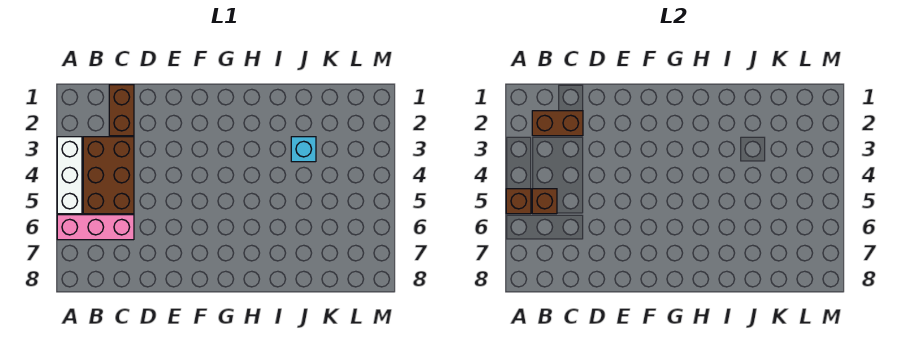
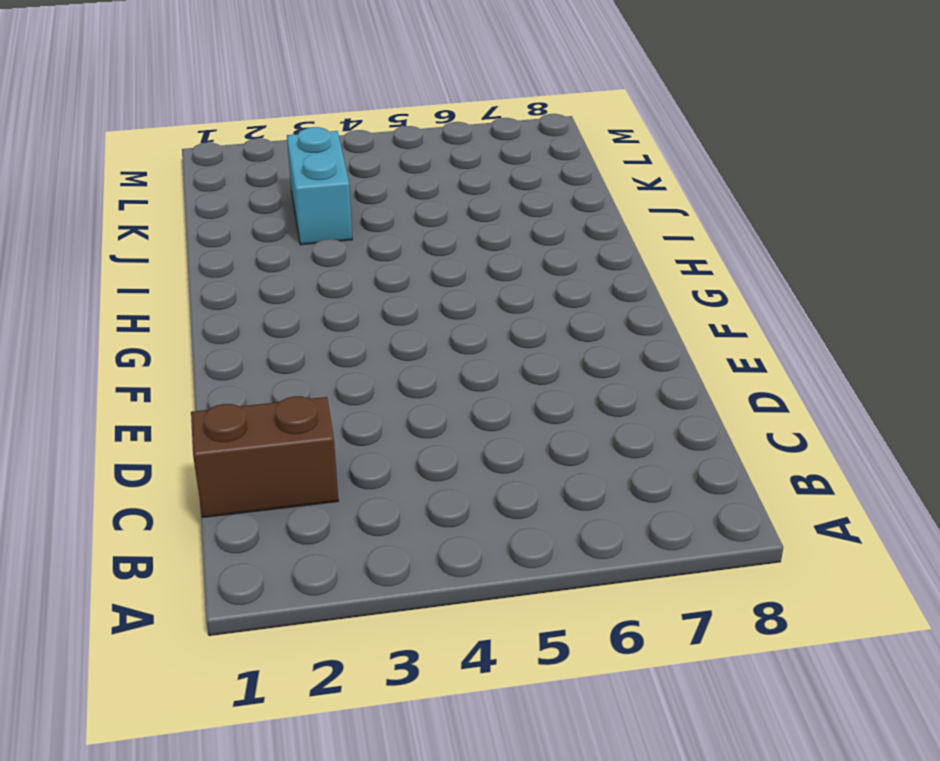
cyan 1x2 brick [287,127,352,245] -> cyan 1x1 brick [291,137,316,162]
none -> white 1x3 brick [57,137,82,214]
none -> pink 1x3 brick [57,215,134,240]

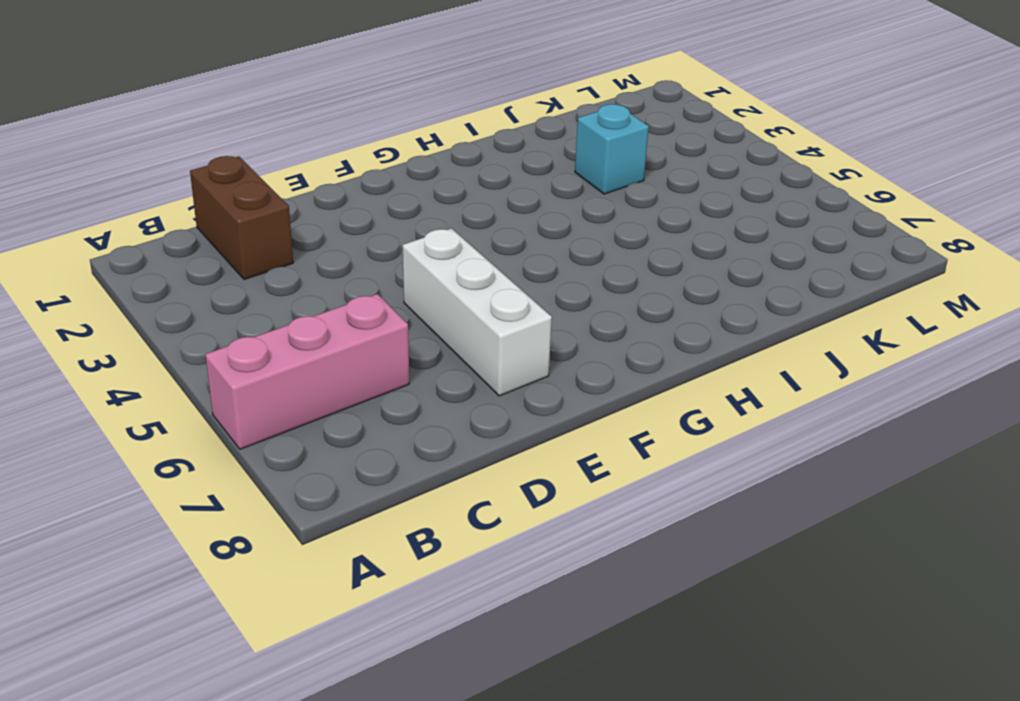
white 1x3 brick [403,228,552,396] -> white 1x3 brick moved to [57,137,82,214]
none -> brown 2x3 brick [83,137,134,214]
none -> brown 1x1 brick [506,189,531,214]

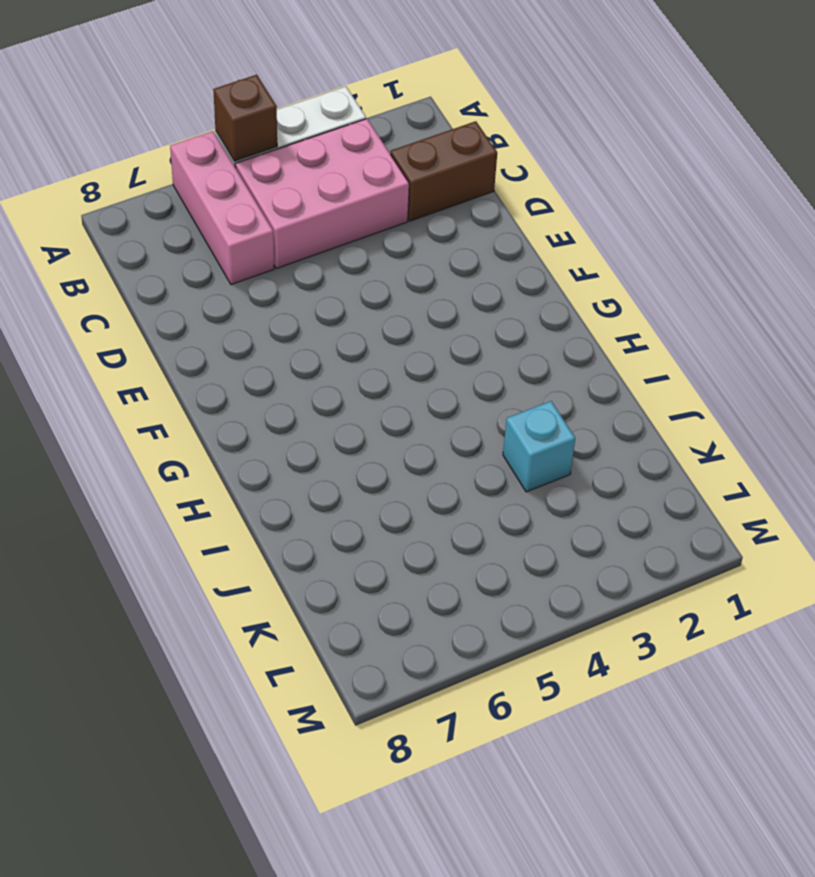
pink 2x3 brick [235,119,409,268] -> brown 2x3 brick [83,137,134,214]
none -> brown 1x2 brick [532,111,583,136]
none -> brown 1x1 brick [532,189,557,214]

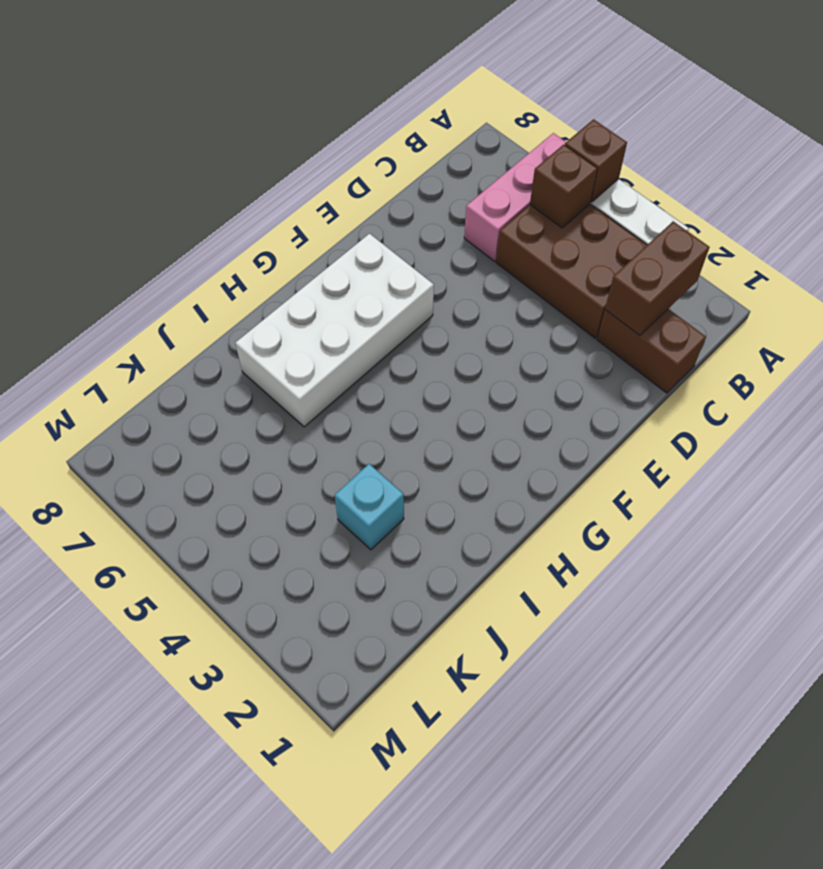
white 2x4 brick [235,234,434,427] -> none

